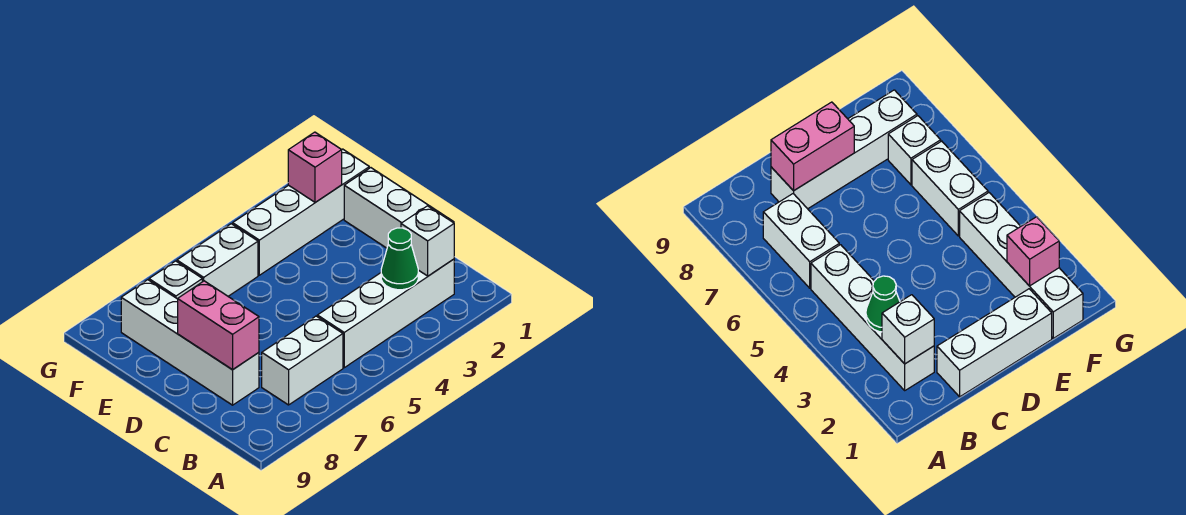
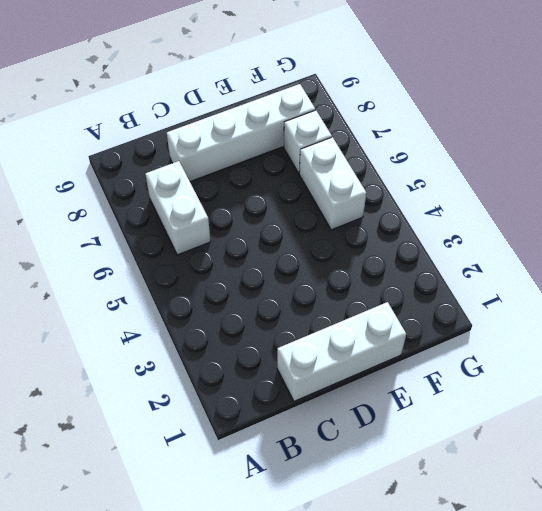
none -> white 1x4 brick [317,259,454,368]
none -> white 1x4 brick [233,149,369,275]

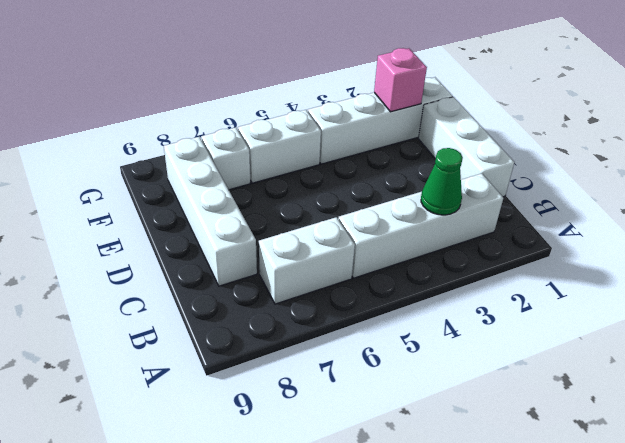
none -> white 1x1 brick [401,206,454,276]
none -> pink 1x2 brick [178,281,259,369]

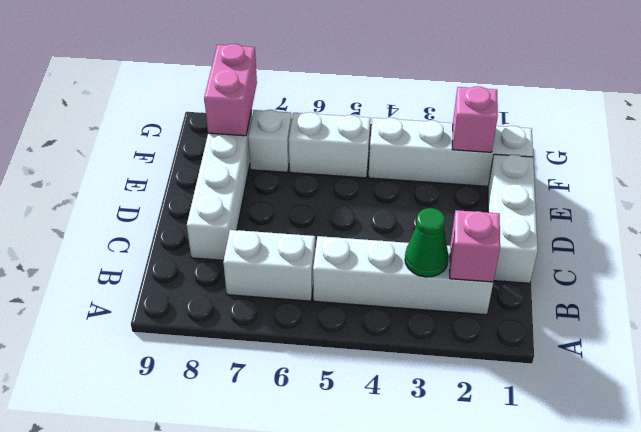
pink 1x1 brick [450,210,500,282] -> white 1x1 brick [401,206,454,276]
pink 1x2 brick [204,44,257,136] -> pink 1x2 brick moved to [178,281,259,369]

